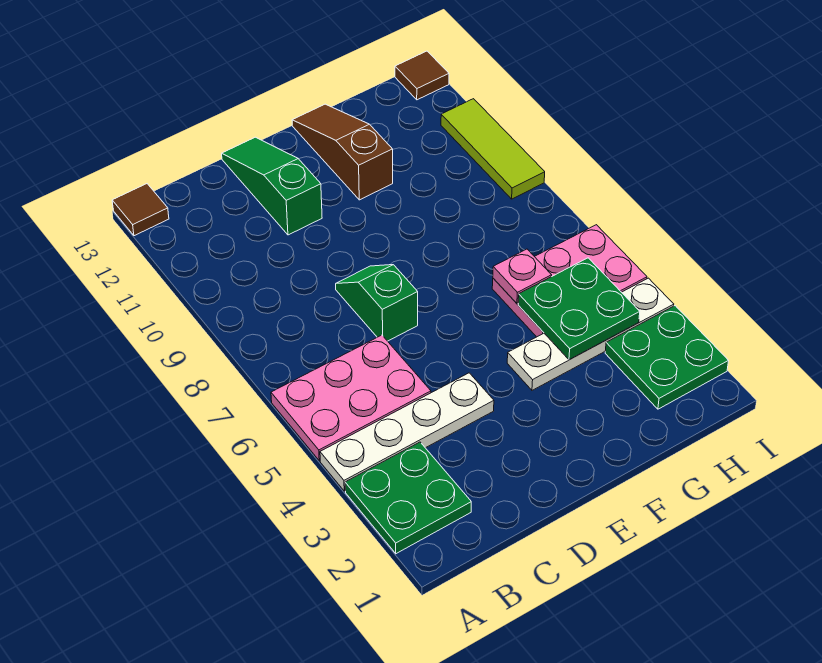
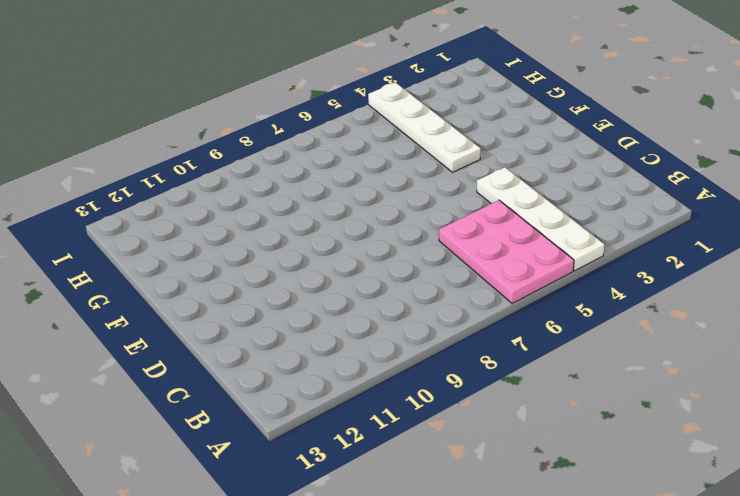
none -> green 2x2 plate [345,442,471,554]
none -> brown 1x1 tile [112,184,169,236]
none -> green 1x2 slope [336,265,418,341]

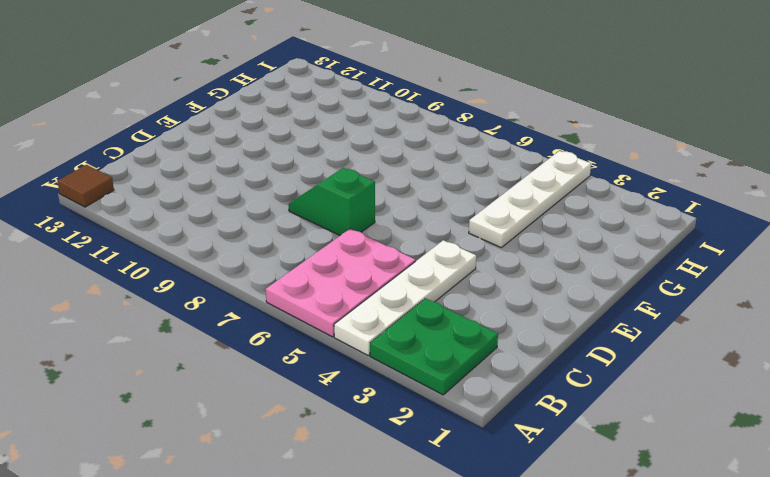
none -> green 1x3 slope [222,137,322,235]
none -> brown 1x3 slope [292,104,393,200]
none -> pink 2x3 plate [492,225,647,337]

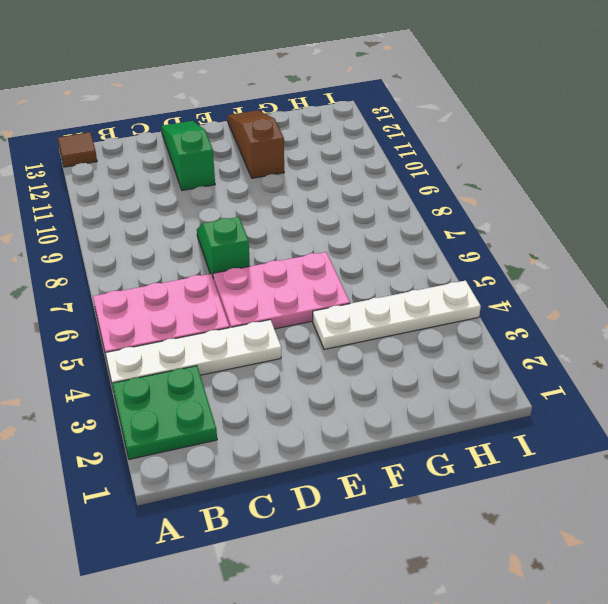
pink 2x3 plate [213,252,350,329] -> pink 2x3 plate moved to [492,225,647,337]
none -> green 2x2 plate [605,306,728,409]
none -> lime 1x3 tile [441,99,545,199]
none -> brown 1x1 tile [395,51,449,100]

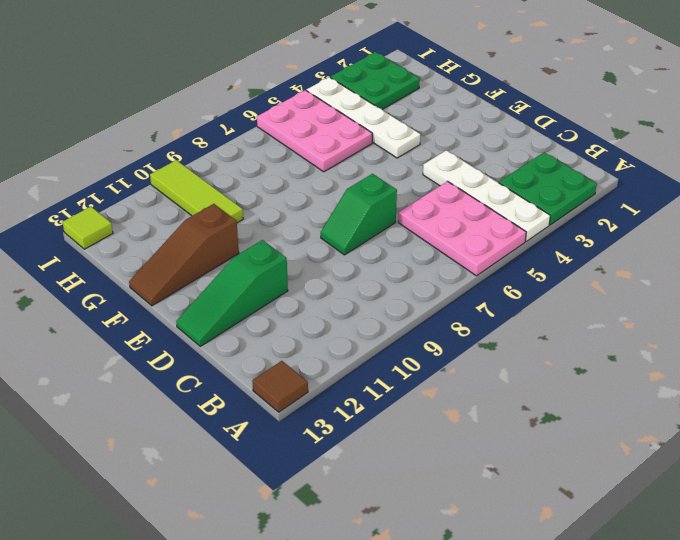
lime 1x3 tile [150,160,243,223] -> lime 1x3 tile turned to [441,99,545,199]
lime 1x1 tile [62,207,113,249] -> brown 1x1 tile [395,51,449,100]
none -> green 2x2 plate [518,258,640,360]
none -> pink 1x1 plate [493,249,552,303]

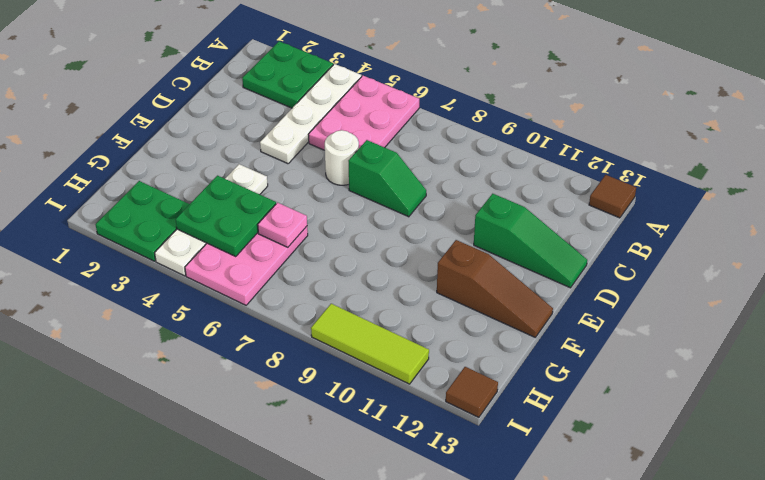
white 1x1 round brick [325,130,359,185] -> none

